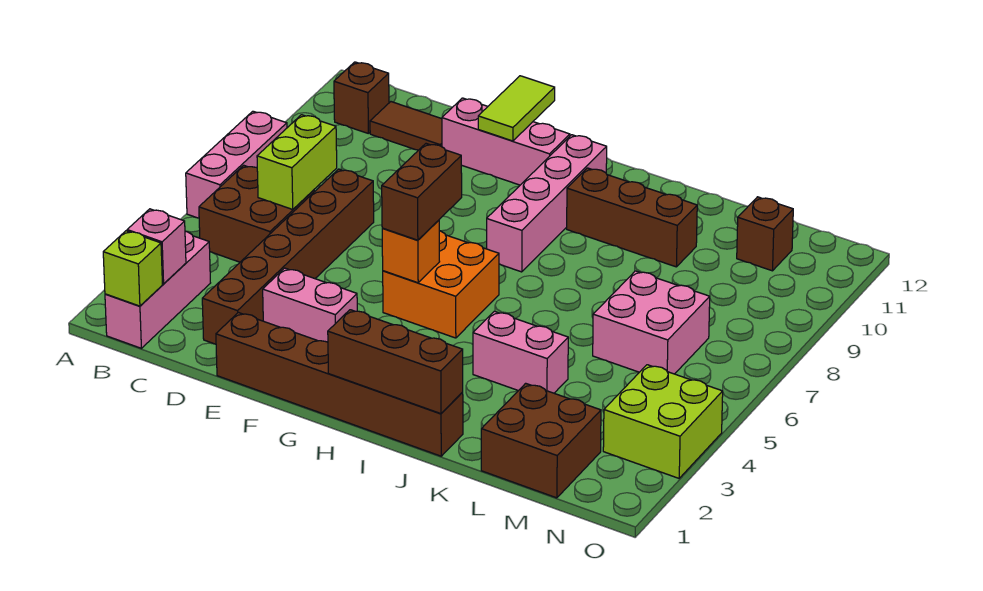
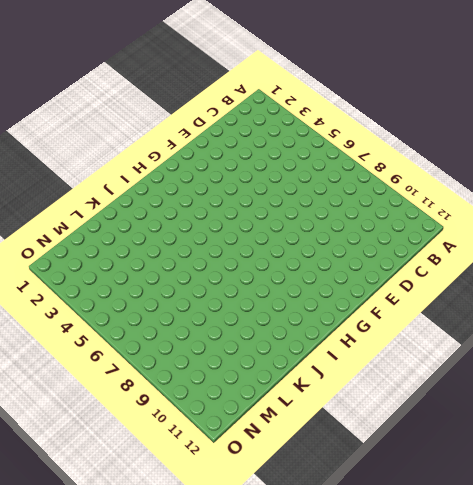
none -> pink 1x3 brick [186,111,287,218]
none -> pink 1x3 brick [105,232,210,348]
none -> brown 2x2 brick [199,165,314,262]

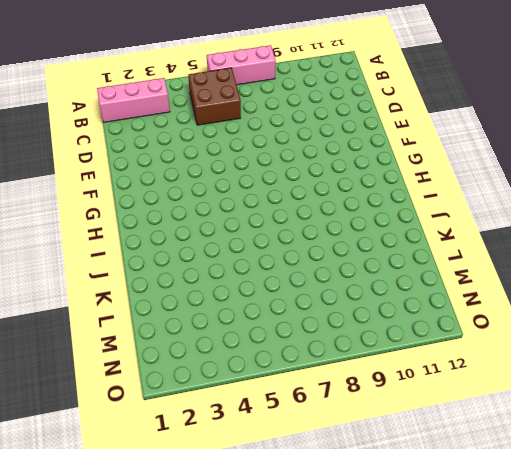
none -> brown 1x1 brick [334,62,389,133]
none -> brown 1x2 tile [370,102,442,150]
none -> brown 1x6 brick [202,169,374,344]

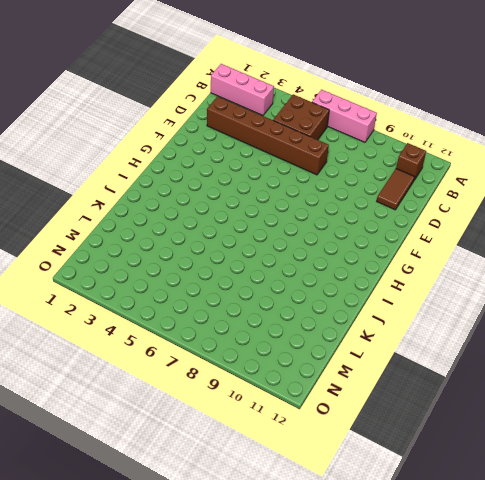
none -> brown 1x6 brick [216,312,463,456]
none -> pink 1x2 brick [263,268,357,342]
none -> pink 1x3 brick [442,98,570,185]

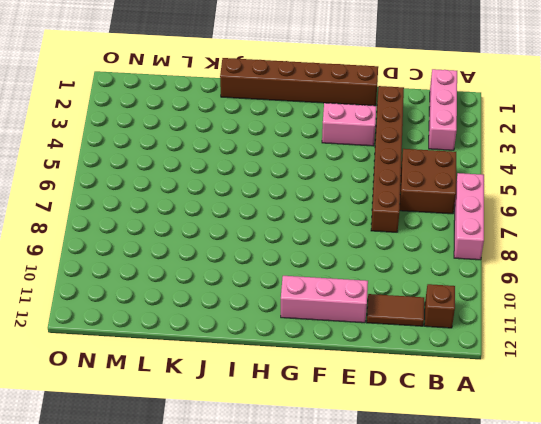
none -> orange 2x2 brick [383,231,499,338]
none -> pink 1x4 brick [487,135,607,272]
none -> brown 1x3 brick [567,168,697,267]

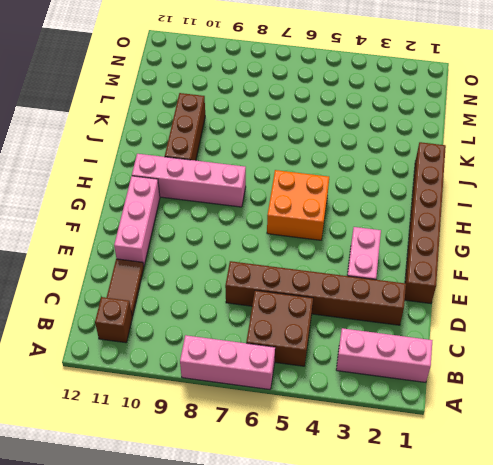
none -> pink 1x2 brick [473,311,568,393]
none -> brown 2x2 brick [481,383,601,498]
none -> pink 2x2 brick [593,271,710,374]

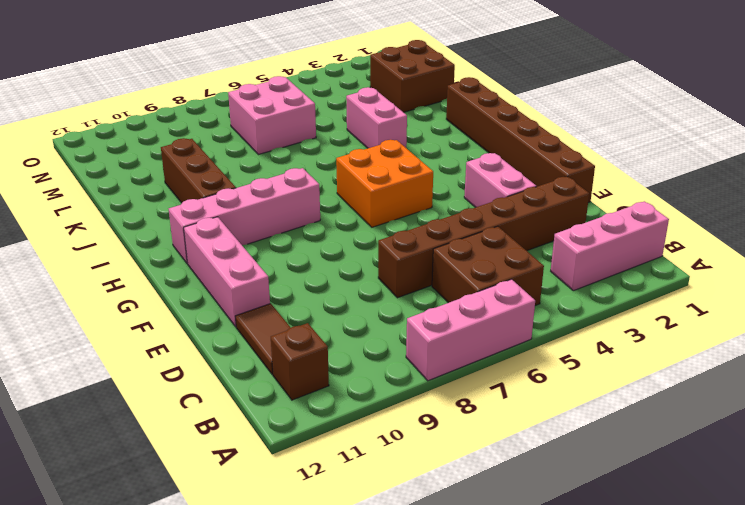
none -> brown 1x1 brick [737,197,793,271]
none -> lime 2x2 brick [603,365,723,478]
none -> lime 1x1 brick [103,231,162,306]

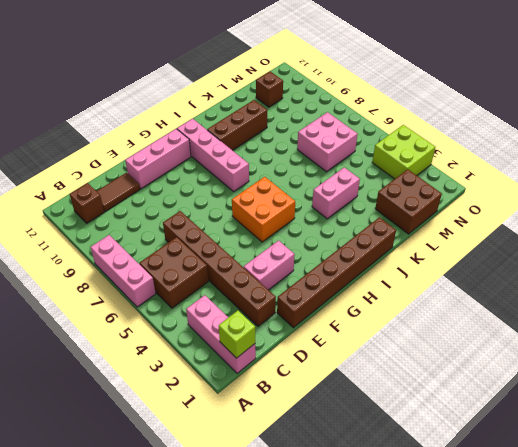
none -> pink 1x1 brick [127,209,186,284]
none -> lime 1x2 brick [257,115,337,210]
none -> lime 1x2 tile [478,76,555,141]

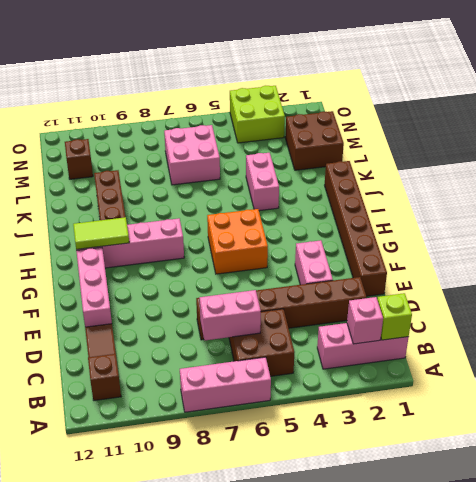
pink 1x2 brick [200,290,261,340] -> lime 1x2 brick [257,115,337,210]
lime 1x2 tile [73,217,129,249] -> lime 1x2 tile moved to [478,76,555,141]
none -> orange 1x1 brick [382,220,440,283]
none -> brown 1x3 brick [328,310,463,414]
none -> brown 1x2 brick [382,144,462,240]

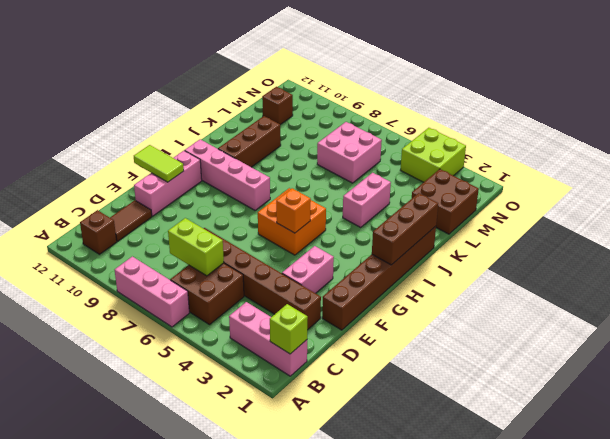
none -> pink 1x1 brick [127,209,186,284]
none -> brown 1x2 brick [382,144,462,240]

